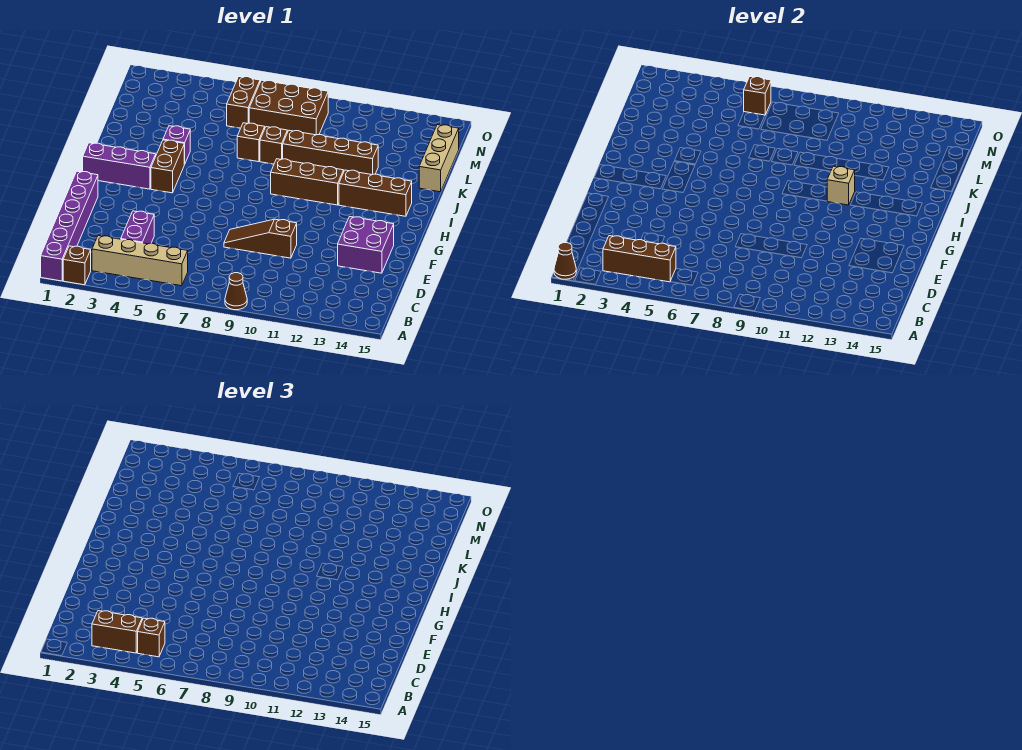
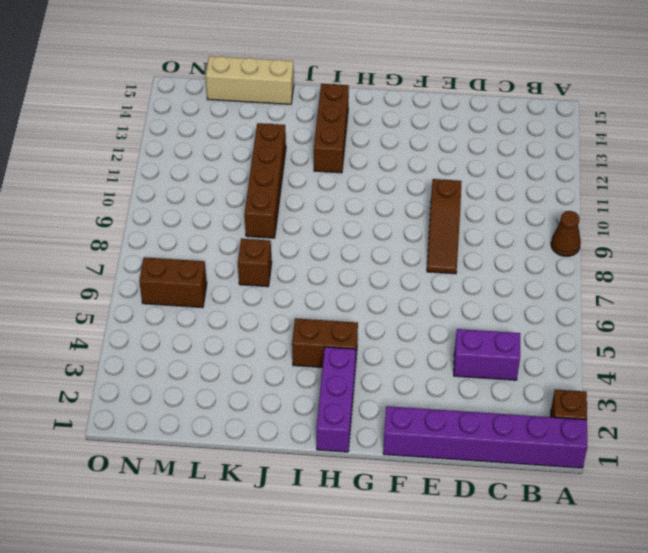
none -> tan 1x4 brick [92,236,188,286]
none -> purple 2x2 brick [338,217,394,273]
none -> brown 1x3 brick [271,159,344,205]

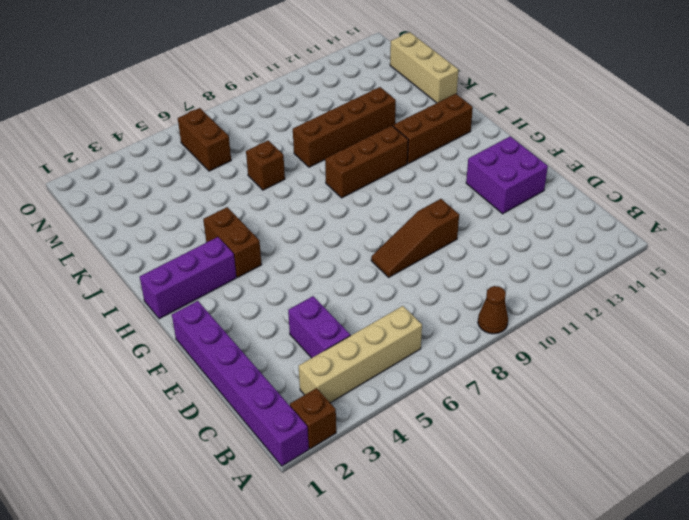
none -> purple 1x1 brick [163,126,190,164]
none -> brown 1x1 brick [260,127,287,164]
none -> brown 2x3 brick [249,80,328,135]

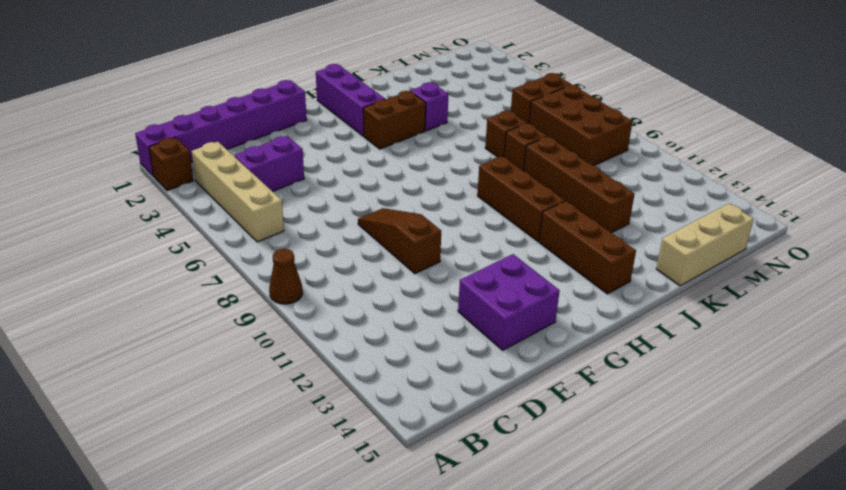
none -> brown 1x1 cone [554,243,576,279]
none -> brown 1x3 brick [603,236,676,282]
none -> tan 1x1 brick [827,166,855,205]

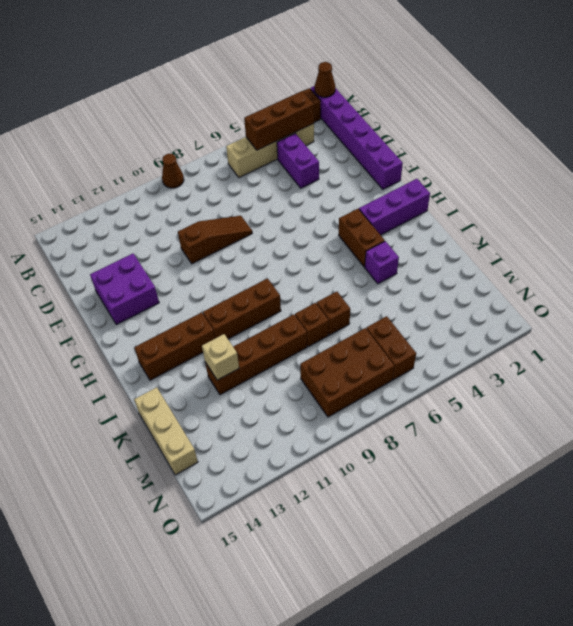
tan 1x1 brick [202,334,239,380] -> tan 1x1 brick moved to [827,166,855,205]
none -> brown 1x1 brick [744,77,771,115]
none -> brown 1x2 brick [92,611,142,653]
none -> brown 1x1 brick [138,618,165,657]

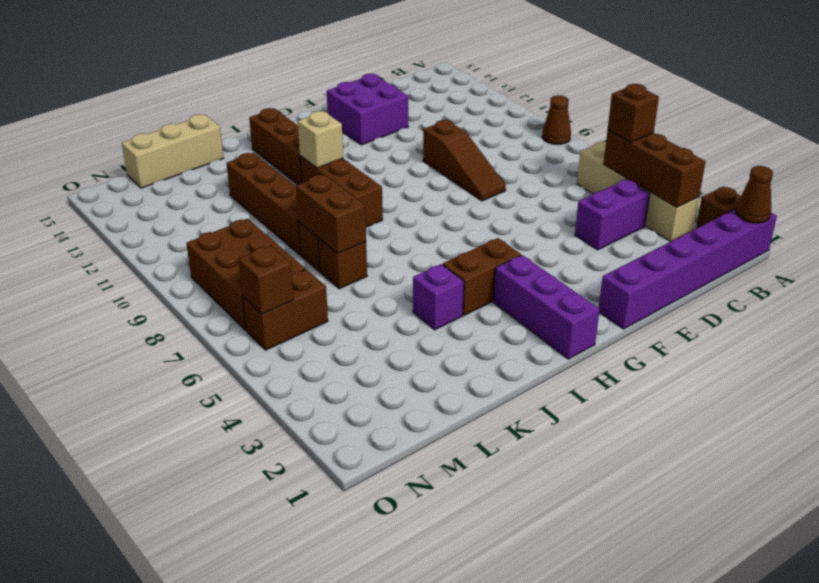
brown 1x2 brick [296,174,366,254] -> brown 1x2 brick moved to [92,611,142,653]

